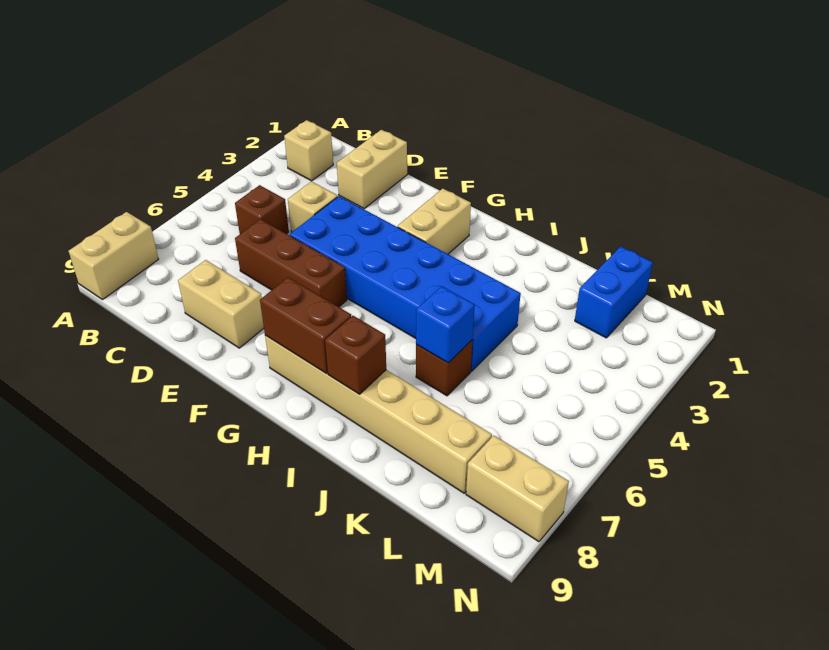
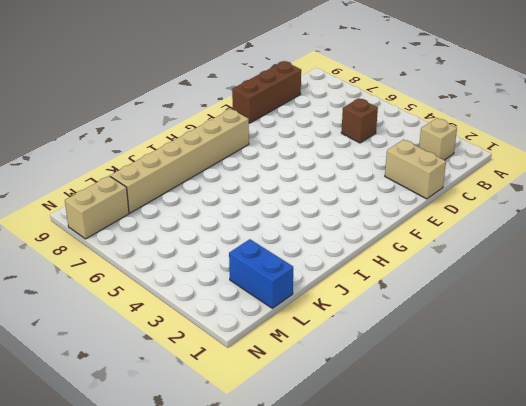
brown 1x3 brick [232,61,301,123] -> brown 1x3 brick moved to [235,219,347,307]
none -> tan 1x2 brick [69,212,159,300]
none -> tan 1x1 brick [288,182,338,232]
none -> tan 1x2 brick [178,260,264,348]

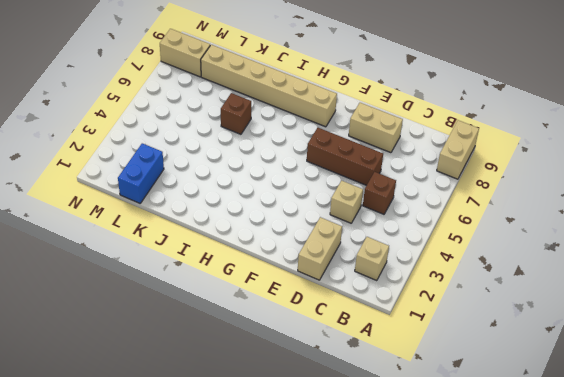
none -> blue 2x6 brick [290,196,521,371]
none -> tan 1x2 brick [398,189,471,254]
none -> brown 1x2 brick [260,277,351,373]

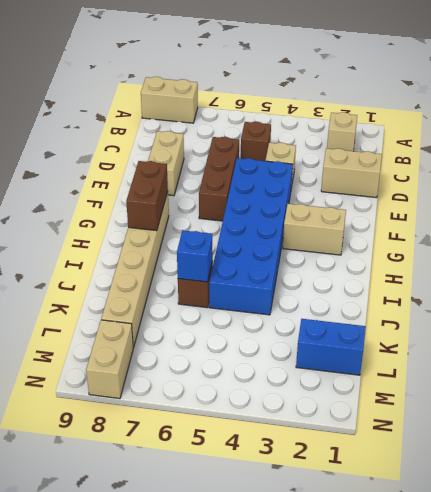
none -> brown 1x1 brick [325,316,386,394]

